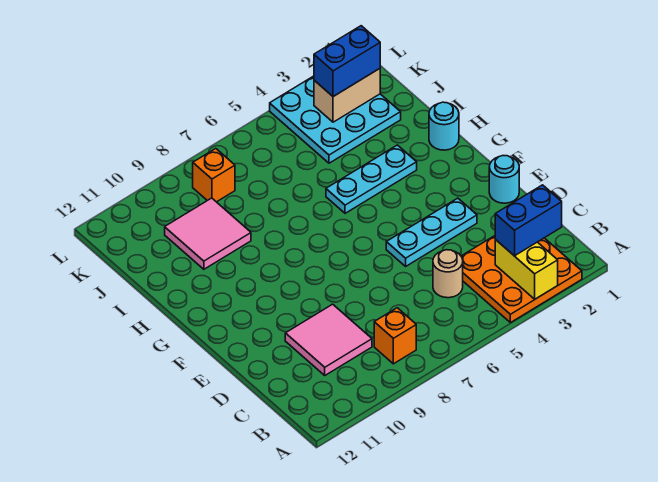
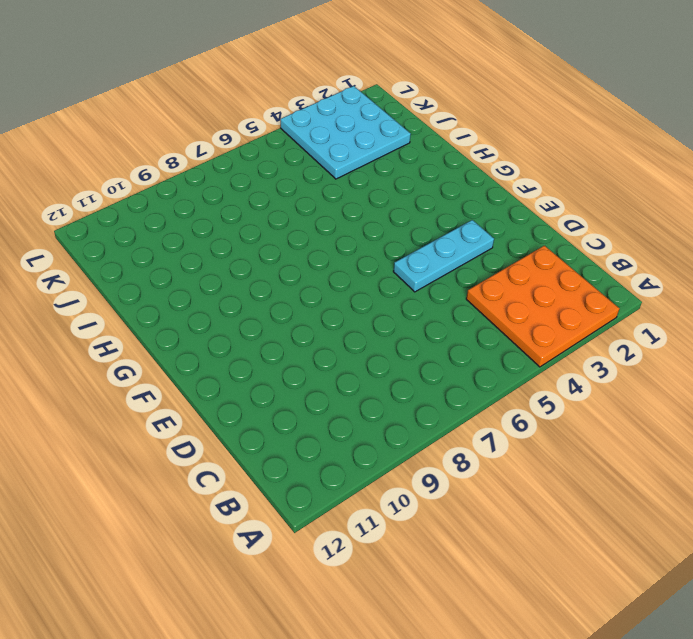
none -> orange 1x1 brick [374,308,416,364]
none -> tan 1x1 round brick [433,250,463,298]
none -> pink 2x2 tile [285,304,372,375]

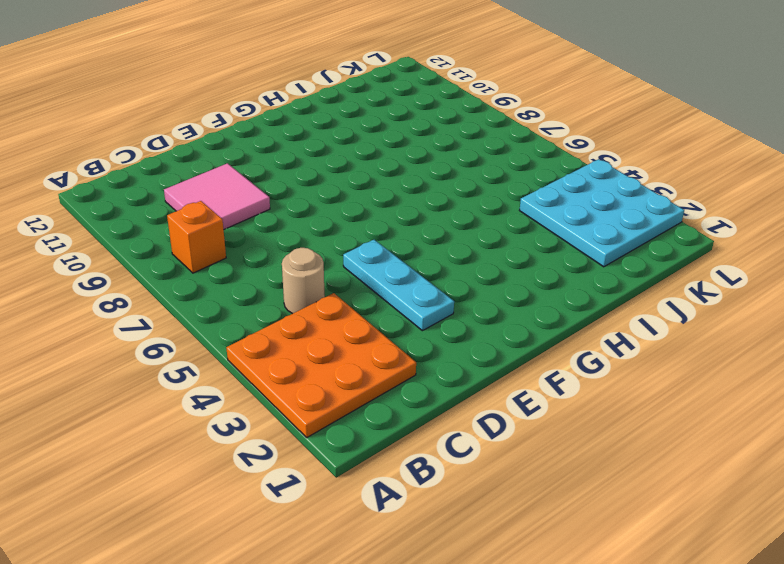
none -> cyan 1x1 round brick [489,156,519,203]
none -> cyan 1x1 round brick [429,102,459,150]
none -> cyan 1x3 plate [326,145,417,213]

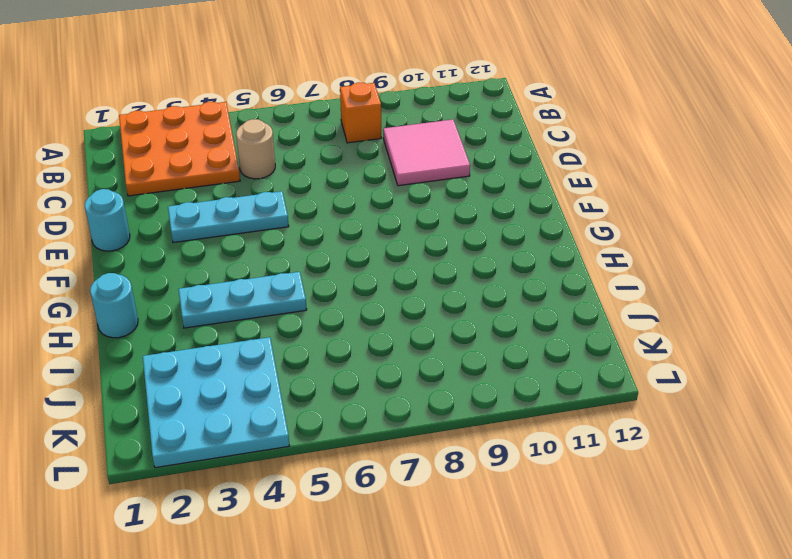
none -> pink 2x2 tile [165,198,251,269]
none -> orange 1x1 brick [193,149,235,202]
none -> yellow 1x2 brick [495,240,558,299]

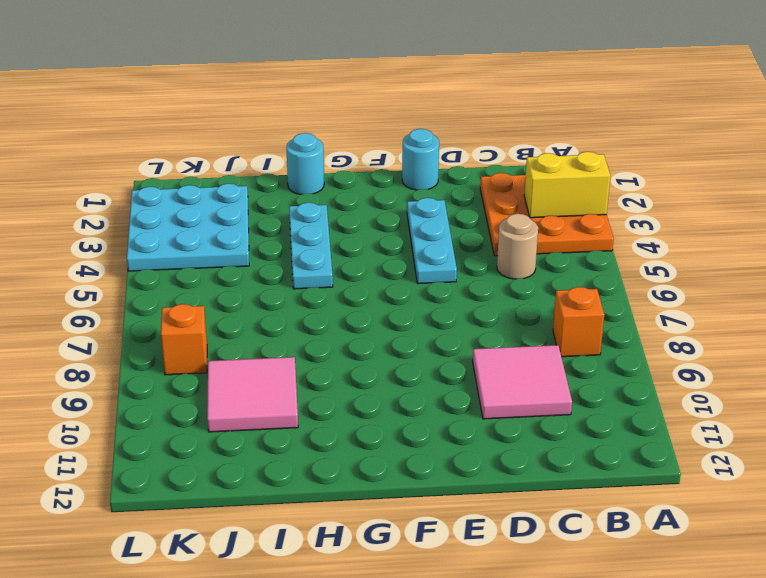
none -> tan 1x2 brick [314,69,380,122]
none -> blue 1x2 brick [495,185,562,256]
none -> blue 1x2 brick [314,26,380,97]

